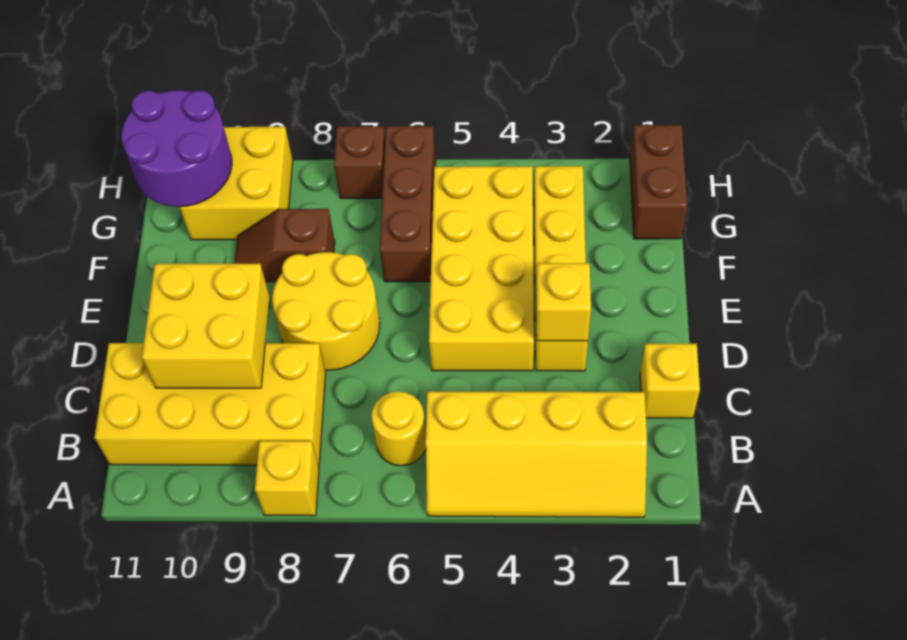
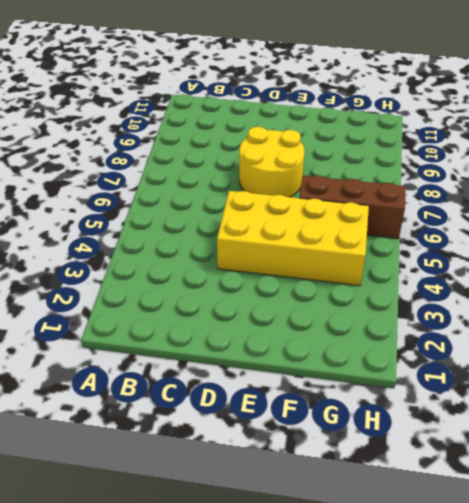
none -> yellow 2x4 slope [426,391,647,517]
none -> yellow 1x1 brick [255,441,319,516]
none -> yellow 1x1 round brick [371,391,426,466]

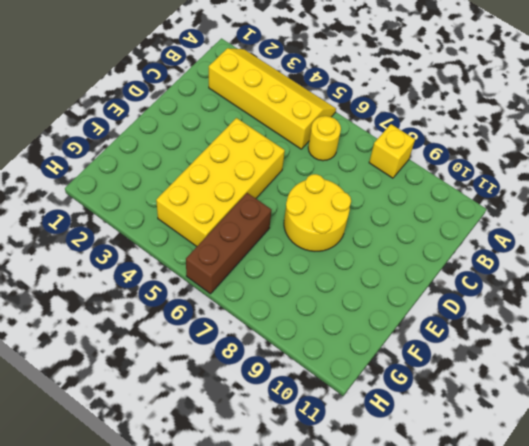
none -> yellow 2x4 brick [95,343,326,465]
none -> yellow 1x1 brick [640,344,700,418]
none -> yellow 1x4 brick [534,166,588,371]

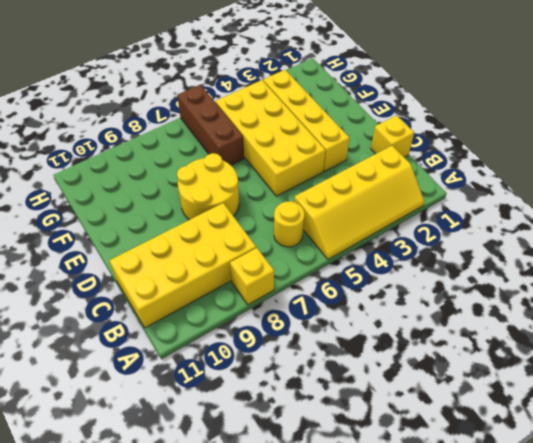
none -> brown 1x2 slope [235,209,335,282]
none -> brown 1x2 brick [630,125,687,239]
none -> yellow 2x2 brick [180,127,293,240]

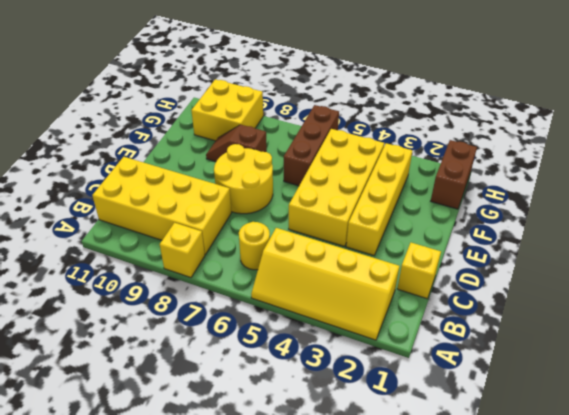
none -> brown 1x1 brick [334,126,385,198]
none -> yellow 2x2 brick [142,264,270,388]
none -> yellow 1x1 brick [536,263,591,341]

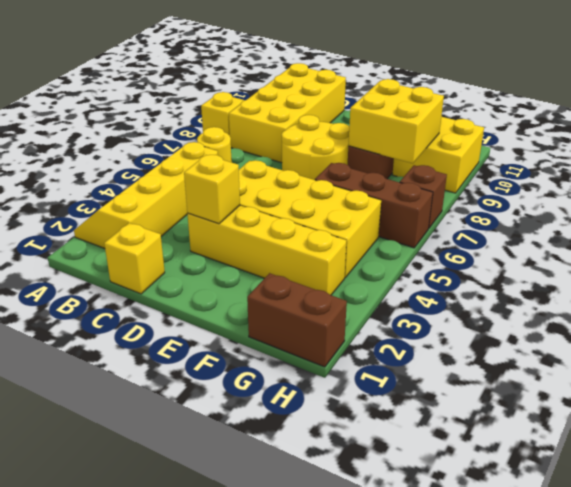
yellow 2x2 brick [349,79,444,163] -> yellow 2x2 brick moved to [142,264,270,388]
none -> purple 2x2 round brick [121,90,232,207]

